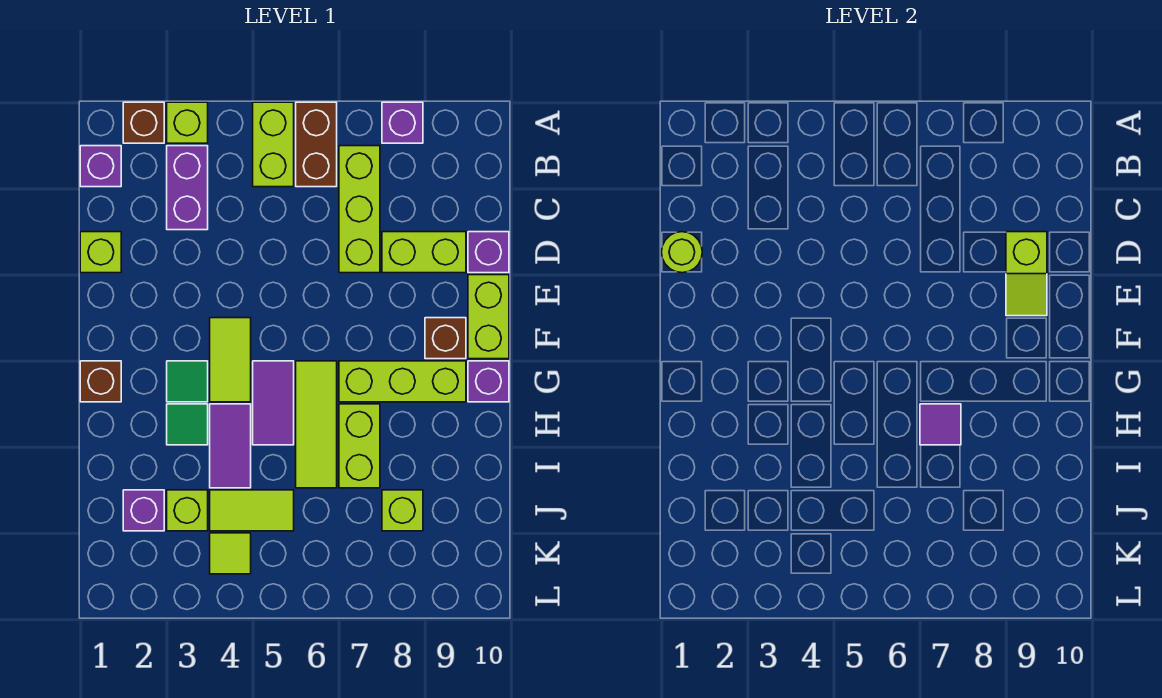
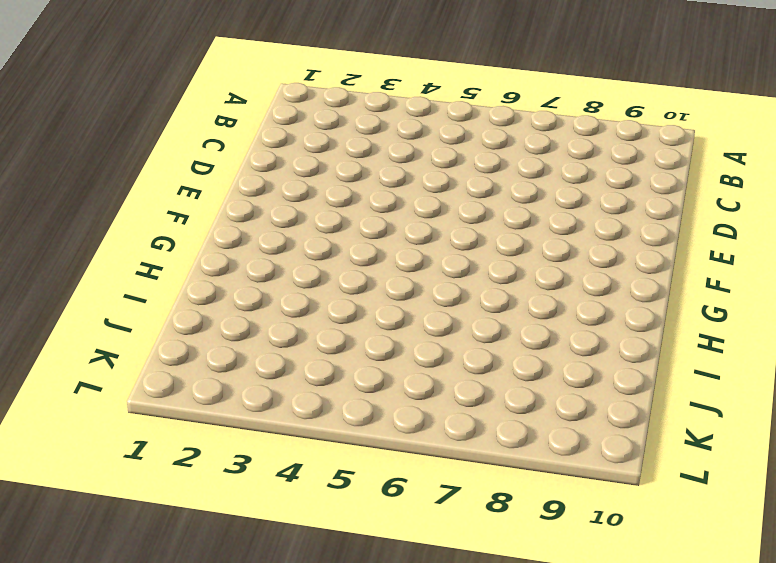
none -> brown 1x1 brick [123,102,164,143]
none -> lime 1x1 brick [167,102,208,143]
none -> lime 1x2 brick [253,102,294,187]
none -> brown 1x2 brick [296,102,337,187]

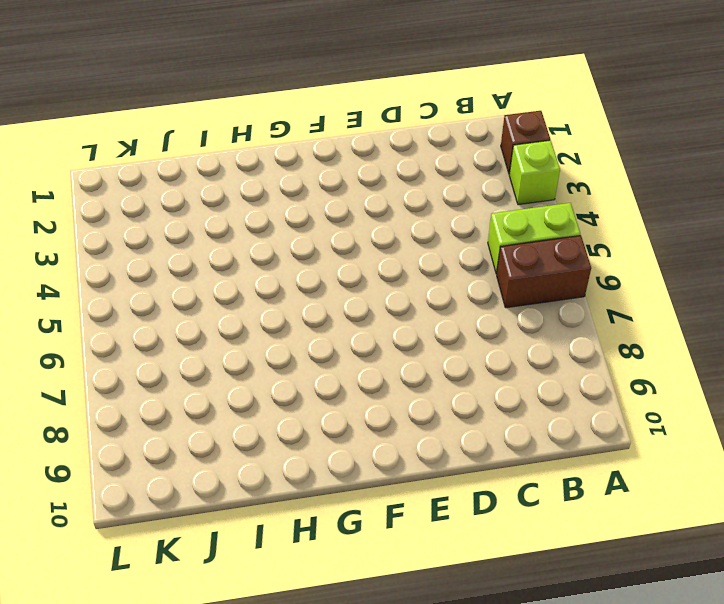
none -> purple 1x1 brick [382,102,423,143]
none -> purple 1x1 brick [80,146,121,187]
none -> purple 1x2 brick [167,146,208,230]
none -> lime 1x3 brick [339,146,380,273]

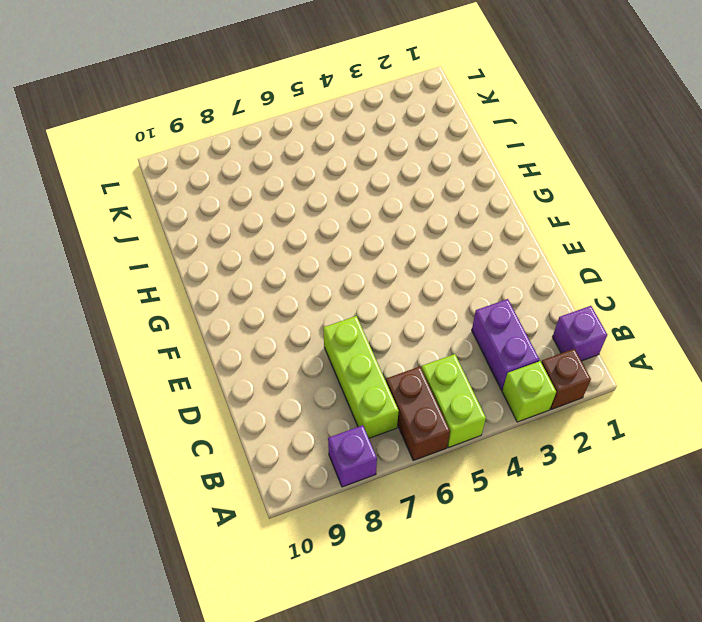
none -> lime 1x1 brick [80,232,121,273]
none -> lime 1x2 brick [382,232,466,273]
none -> purple 1x1 brick [468,232,509,273]
none -> lime 1x2 brick [468,275,509,359]

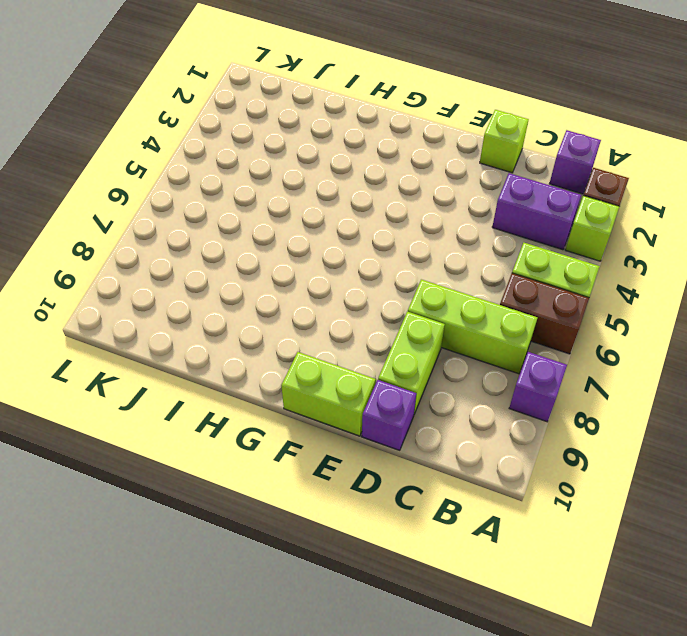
none -> lime 1x2 tile [210,318,251,402]
none -> brown 1x1 brick [425,318,466,359]
none -> brown 1x1 brick [80,361,121,402]
none -> green 1x1 tile [167,361,208,402]

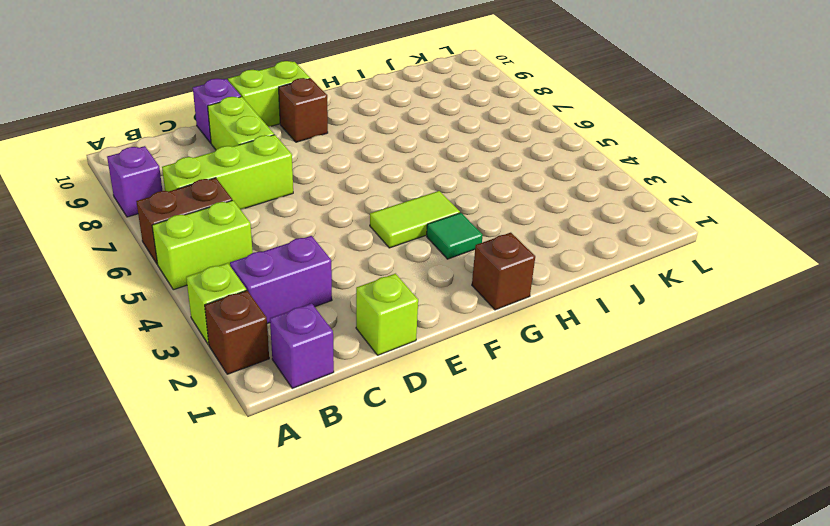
none -> purple 1x2 tile [253,361,294,445]
none -> lime 1x3 tile [296,361,337,488]
none -> lime 1x3 brick [339,361,466,402]
none -> purple 1x1 brick [468,361,509,402]

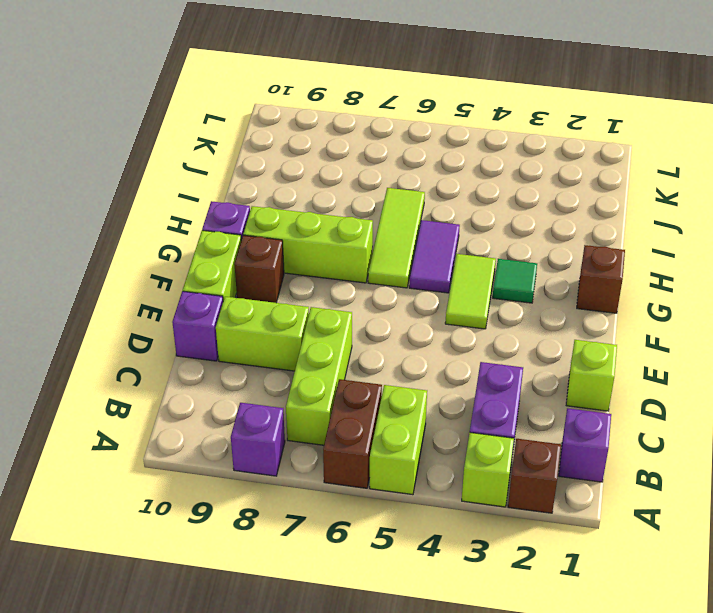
none -> green 1x1 tile [167,404,208,445]
none -> purple 1x2 tile [210,404,251,488]
none -> lime 1x2 brick [339,404,380,488]
none -> purple 1x1 brick [123,490,164,531]

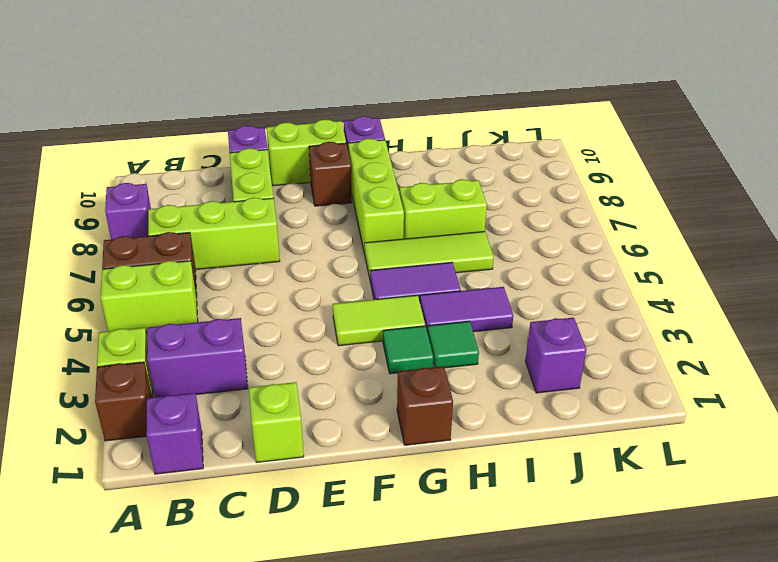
none -> lime 1x1 brick [167,490,208,531]
none -> lime 1x2 tile [210,490,294,531]
none -> lime 1x1 brick [382,490,423,531]
none -> lime 1x1 tile [210,533,251,574]

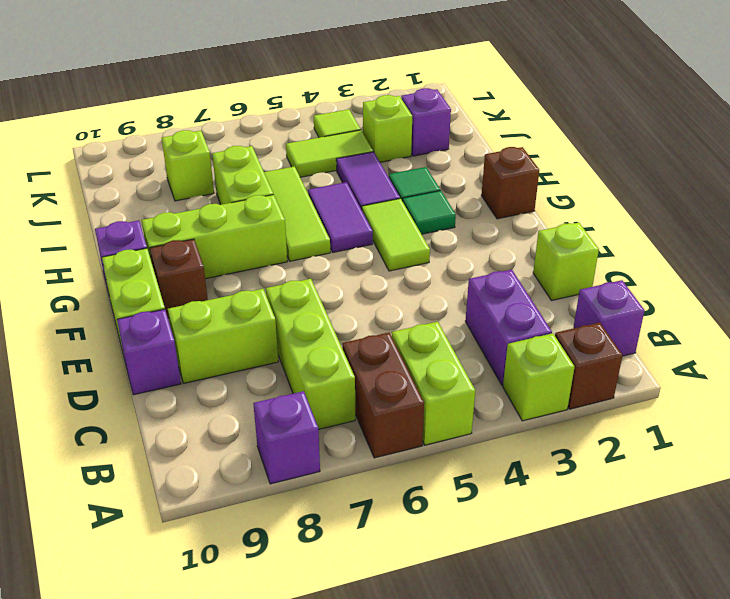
none -> lime 1x1 round brick [661,232,702,273]
none -> lime 1x2 slope [1006,232,1047,316]
none -> purple 1x1 tile [920,404,961,445]

